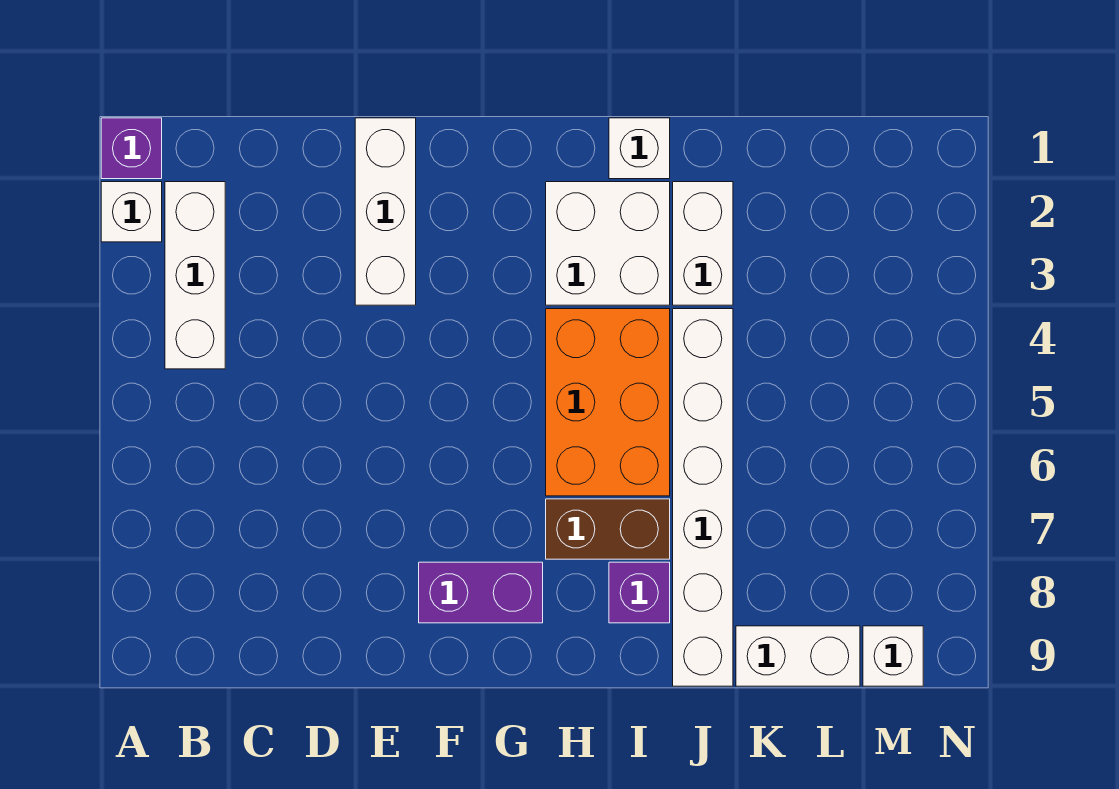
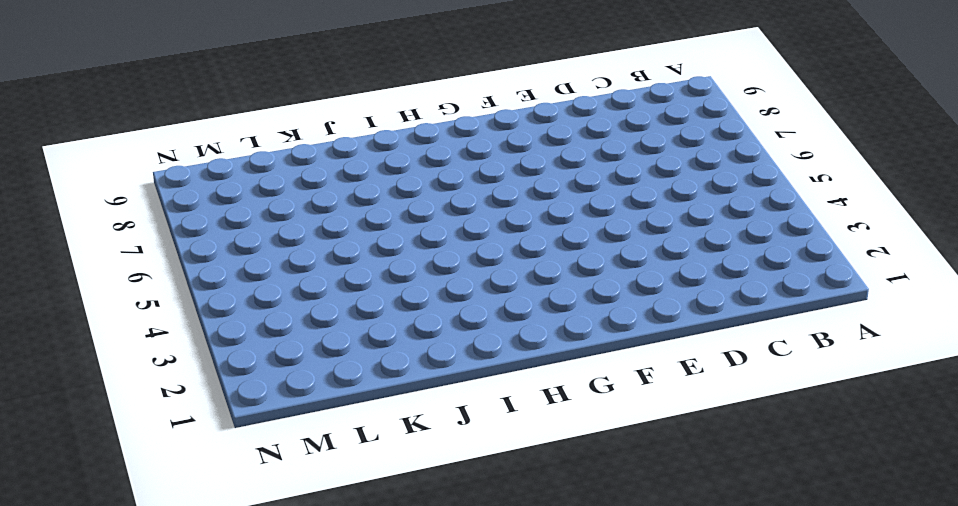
none -> purple 1x1 brick [101,118,162,179]
none -> white 1x1 brick [101,182,162,242]
none -> white 1x3 brick [165,182,225,369]

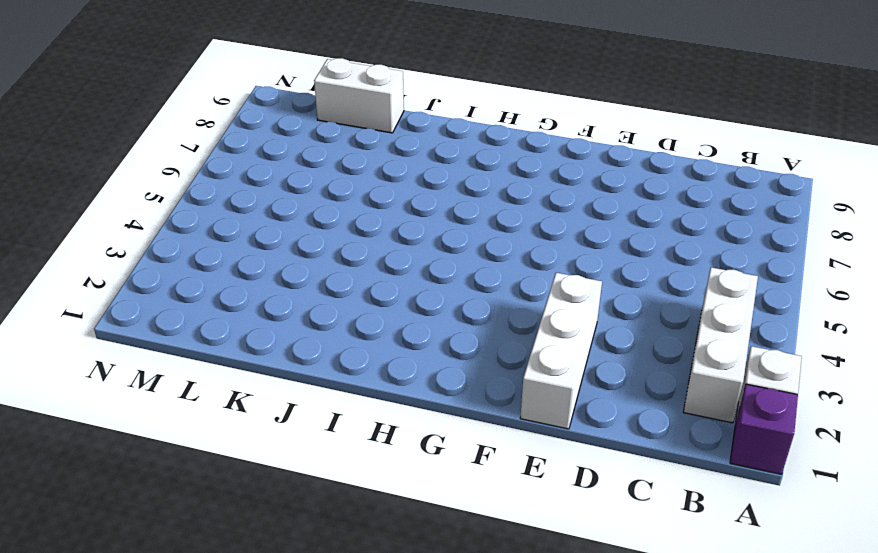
none -> purple 1x2 brick [419,562,543,623]
none -> white 2x2 brick [546,182,670,305]
none -> orange 2x3 brick [546,309,670,496]

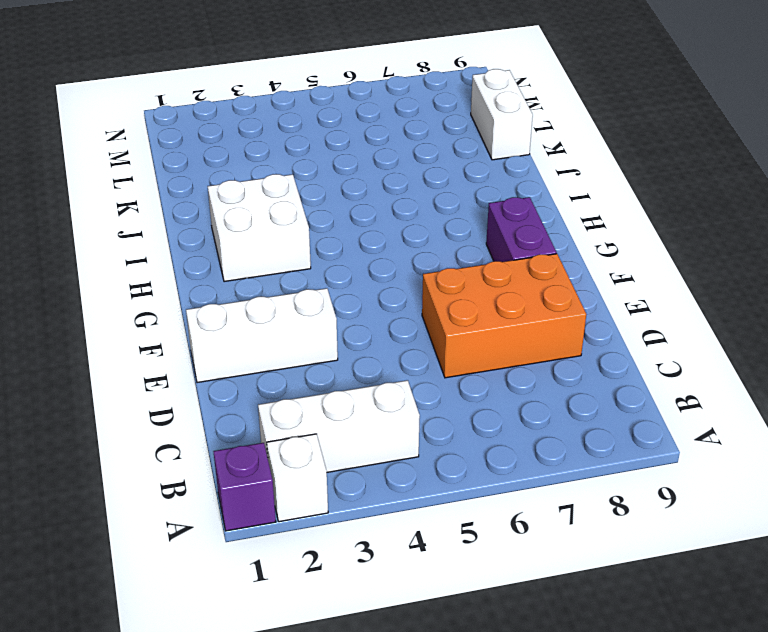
orange 2x3 brick [422,254,586,378] -> orange 2x3 brick moved to [546,309,670,496]
none -> brown 1x2 brick [546,499,670,559]
none -> white 1x1 brick [609,118,670,179]
none -> purple 1x1 brick [609,562,670,623]

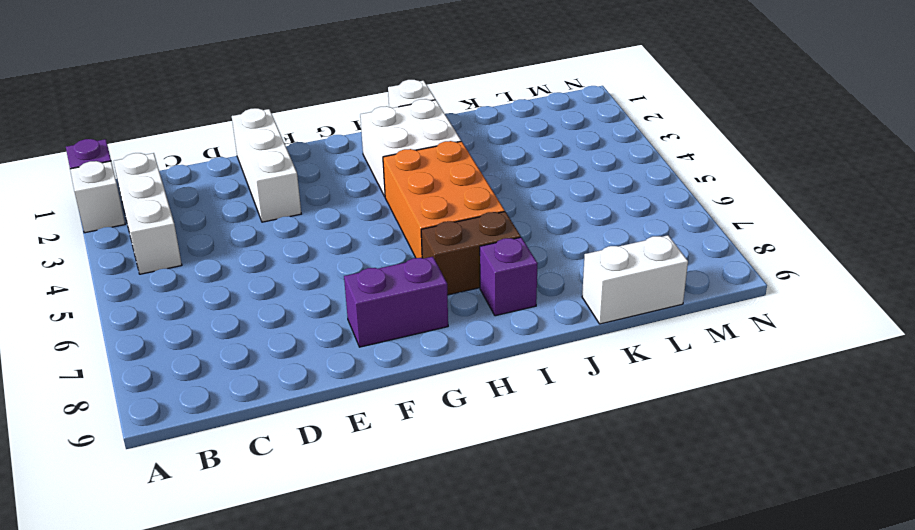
none -> white 1x2 brick [673,182,733,305]
none -> white 1x6 brick [673,309,733,686]
none -> white 1x1 brick [863,626,923,686]

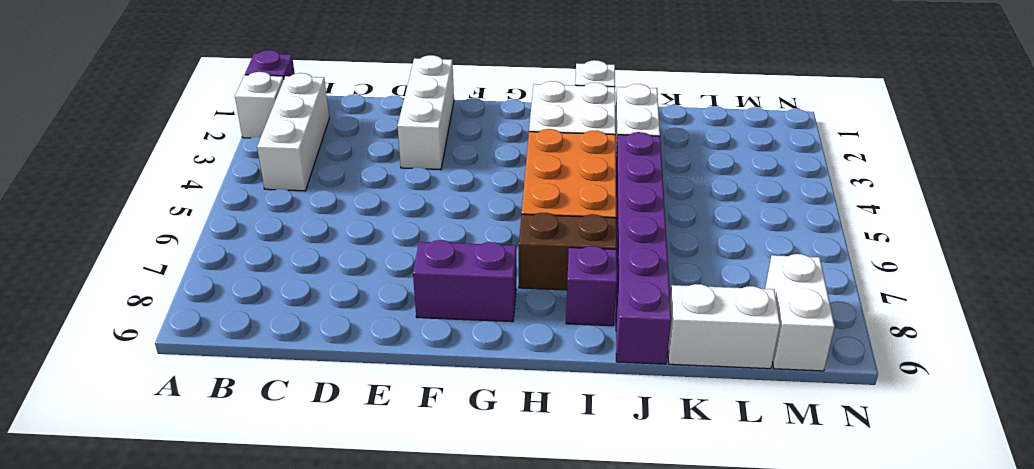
purple 1x6 brick [616,132,671,364] -> white 1x6 brick [673,309,733,686]
white 1x2 brick [765,254,835,371] -> white 1x1 brick [863,626,923,686]

